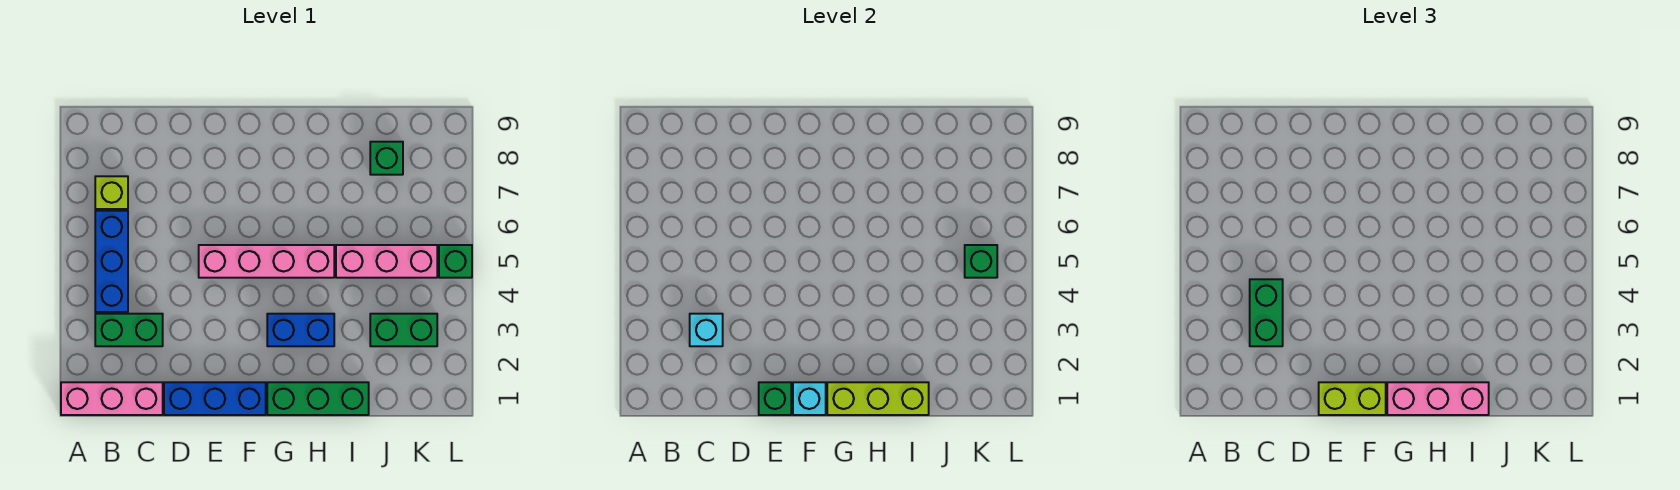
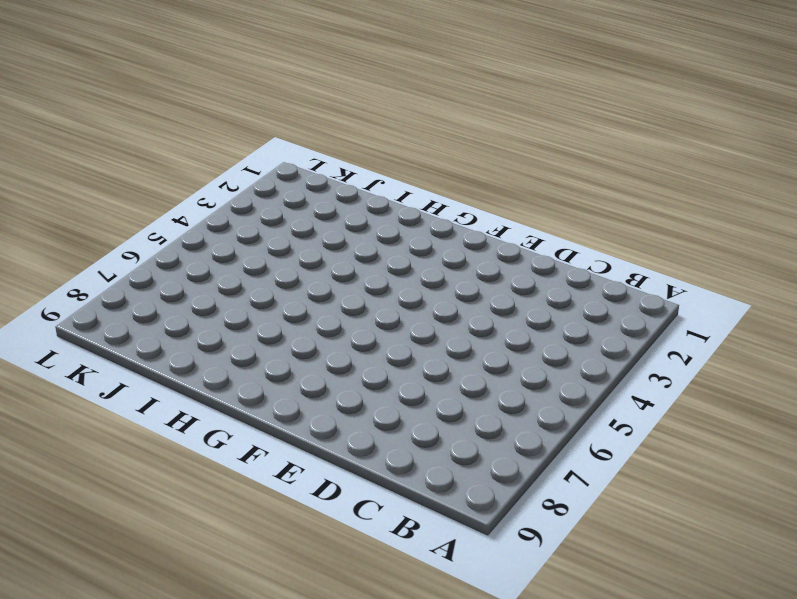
none -> pink 1x3 brick [61,382,163,415]
none -> green 1x2 brick [95,314,163,346]
none -> blue 1x3 brick [95,211,128,312]

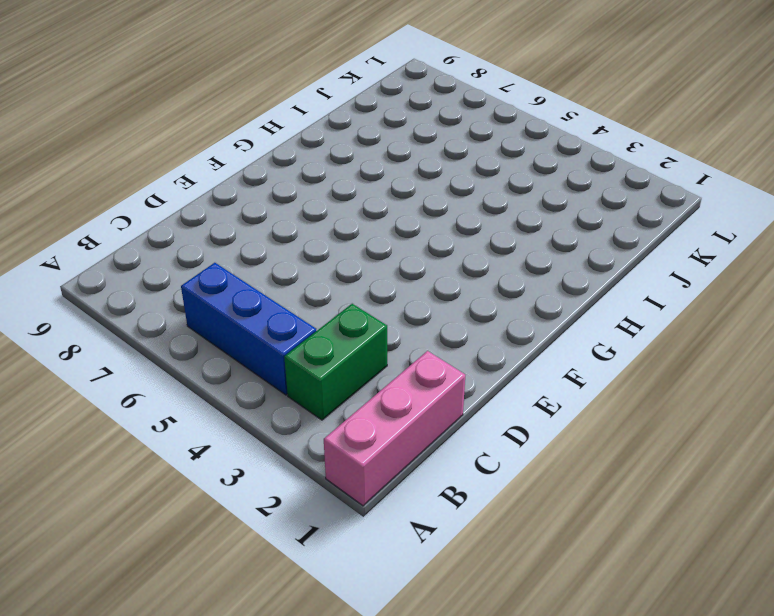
none -> lime 1x1 brick [95,176,128,209]
none -> blue 1x3 brick [164,382,266,415]
none -> pink 1x4 brick [199,245,334,278]

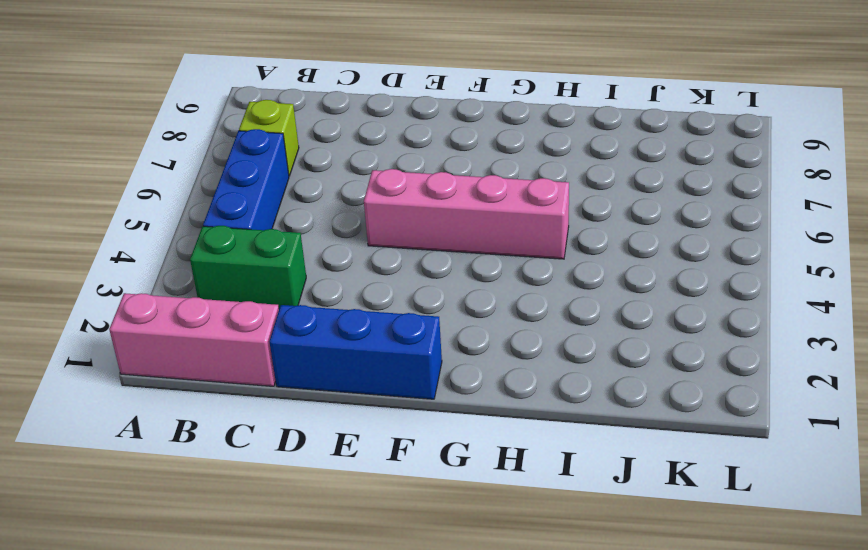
none -> green 1x3 brick [267,382,369,415]
none -> blue 1x2 brick [267,314,334,346]
none -> pink 1x3 brick [336,245,437,278]

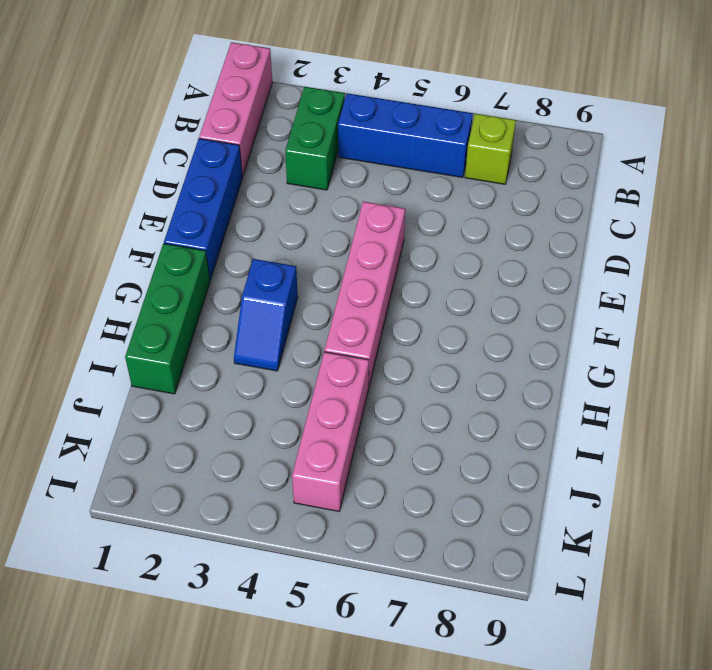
blue 1x2 slope [234,259,298,371] -> blue 1x2 brick [267,314,334,346]
none -> green 1x2 brick [370,314,437,346]
none -> green 1x1 brick [370,142,403,175]
none -> green 1x1 brick [439,245,472,278]

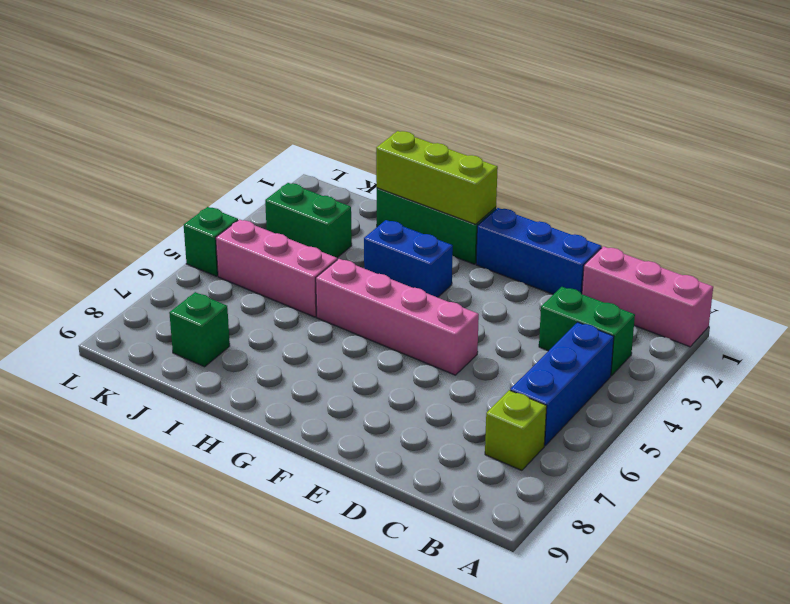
none -> cyan 1x1 brick [690,314,723,346]
none -> green 1x1 brick [759,382,791,415]
none -> cyan 1x1 brick [793,382,826,415]

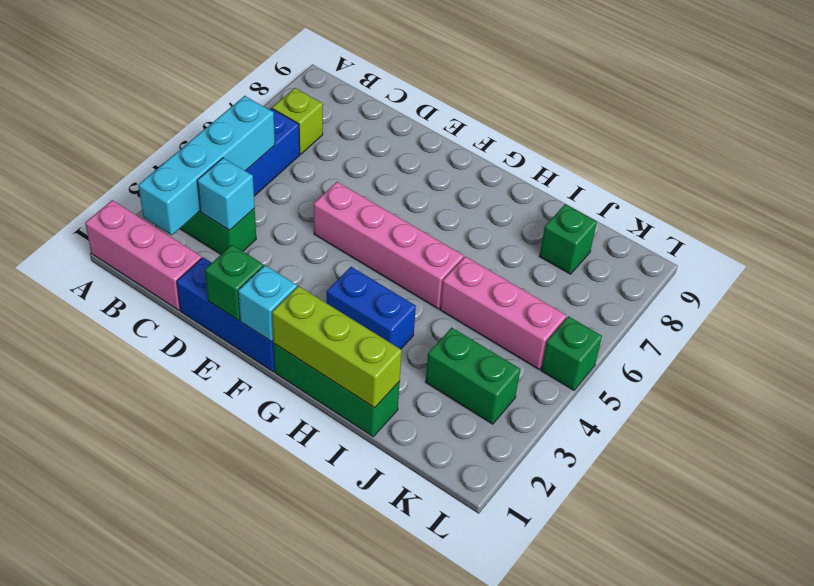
cyan 1x4 brick [138,96,275,235] -> none
none -> green 1x1 brick [965,245,997,278]
none -> green 1x2 brick [1250,279,1283,346]
none -> lime 1x2 brick [1319,382,1386,415]

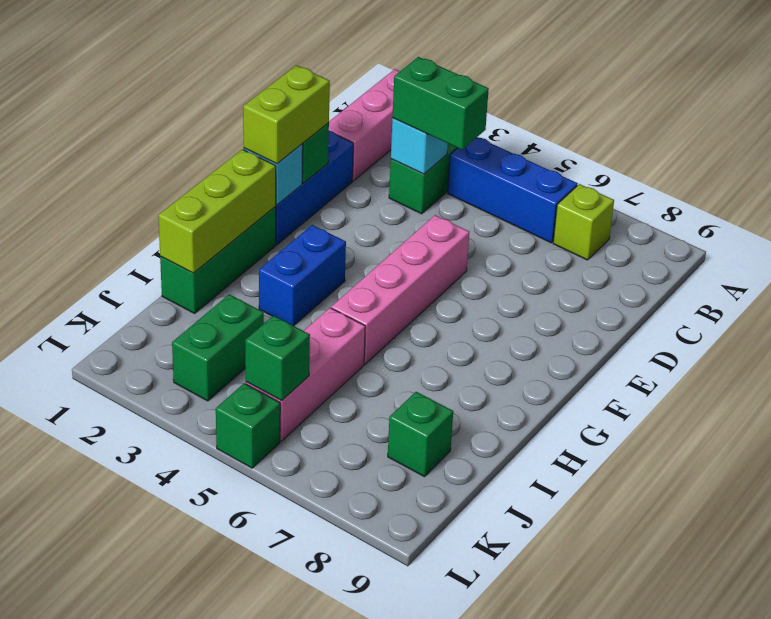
none -> pink 1x3 brick [1387,382,1489,415]

